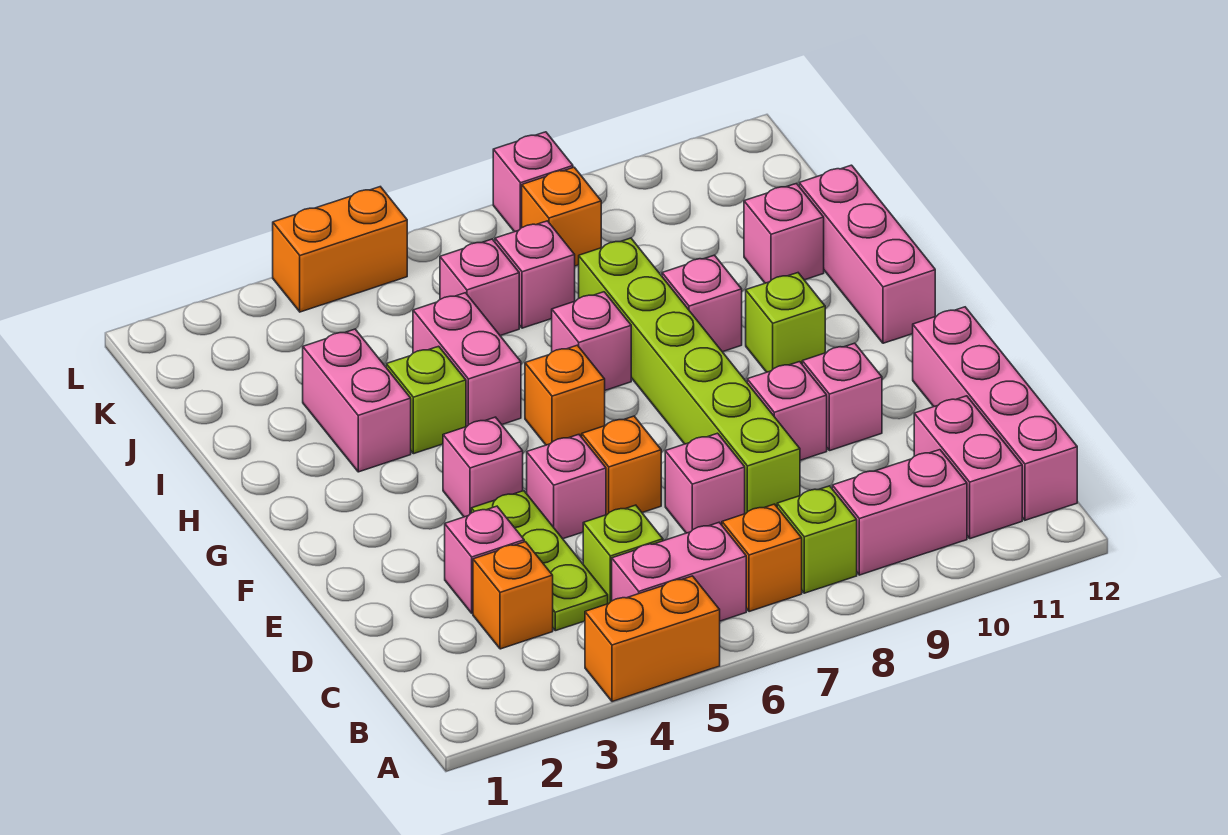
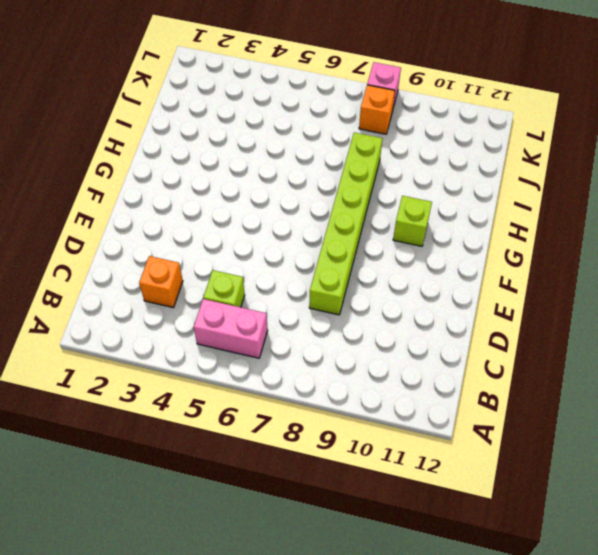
none -> orange 1x2 brick [585,576,720,702]
none -> orange 1x1 brick [722,504,802,612]
none -> lime 1x1 brick [777,486,857,593]
none -> pink 1x2 brick [832,450,967,575]

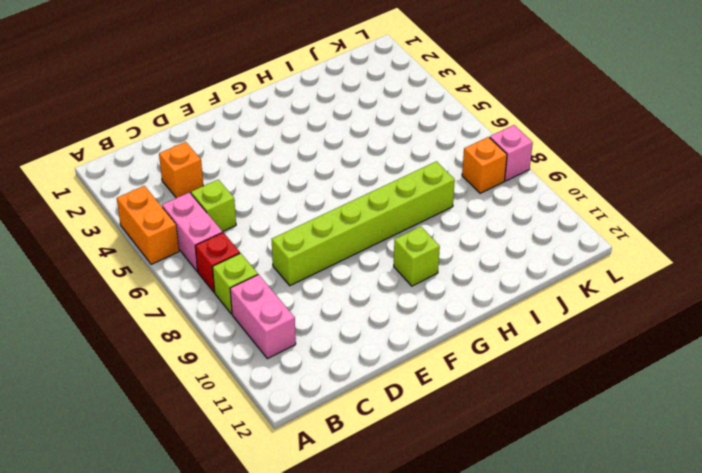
red 1x1 brick [195,233,240,292] -> orange 1x1 brick [722,504,802,612]
none -> pink 1x2 brick [914,396,1022,539]
none -> pink 1x4 brick [913,307,1077,520]
none -> lime 1x3 plate [471,491,608,631]
none -> pink 1x1 brick [445,506,524,613]

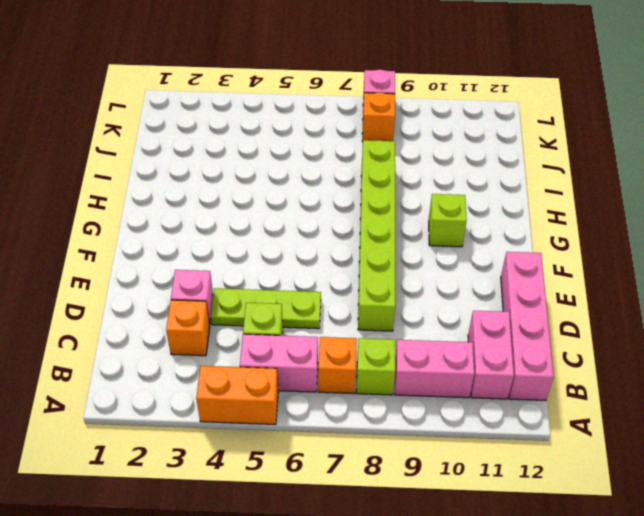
lime 1x3 plate [211,288,321,329] -> lime 1x3 plate turned to [471,491,608,631]
none -> pink 1x1 brick [665,433,745,533]
none -> pink 1x1 brick [527,435,606,539]
none -> orange 1x1 brick [582,416,661,515]
none -> pink 1x1 brick [747,362,827,460]

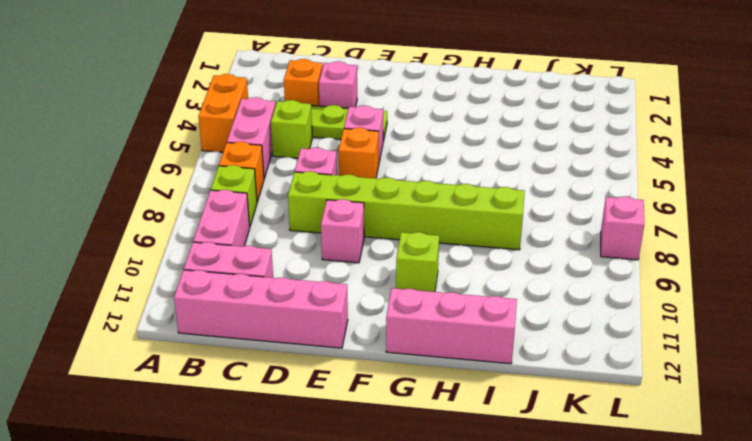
none -> pink 1x1 brick [802,343,882,451]
none -> pink 1x1 brick [443,417,523,517]
none -> orange 1x1 brick [525,345,605,445]
none -> pink 1x2 brick [303,329,411,472]

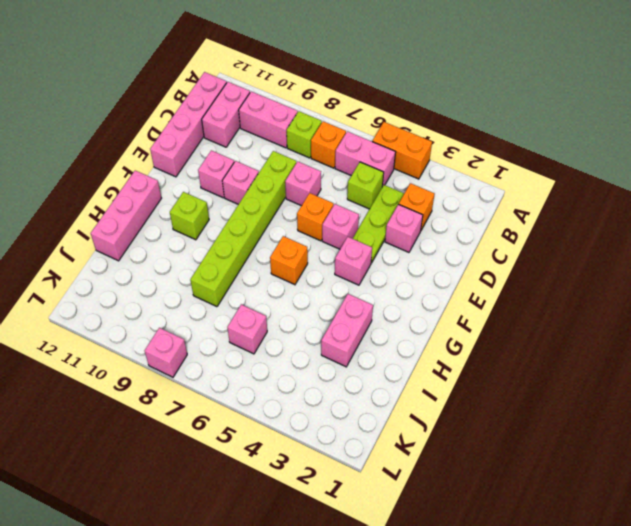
none -> lime 1x1 brick [386,346,466,454]
none -> pink 1x2 brick [413,293,521,427]
none -> pink 1x1 brick [552,292,631,390]
none -> pink 1x1 brick [662,255,742,352]

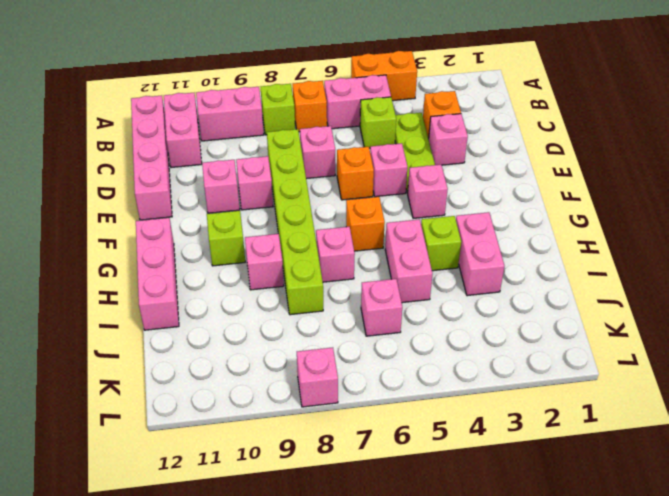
none -> pink 1x1 brick [744,184,824,283]
none -> pink 1x1 brick [495,221,575,328]
none -> orange 1x1 brick [522,167,601,266]
none -> orange 1x2 brick [273,187,407,312]

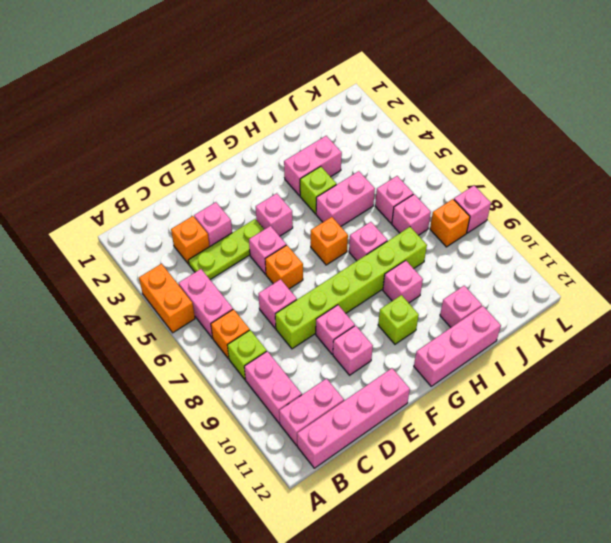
none -> lime 1x1 brick [583,505,663,604]
none -> orange 1x2 brick [273,187,407,312]

